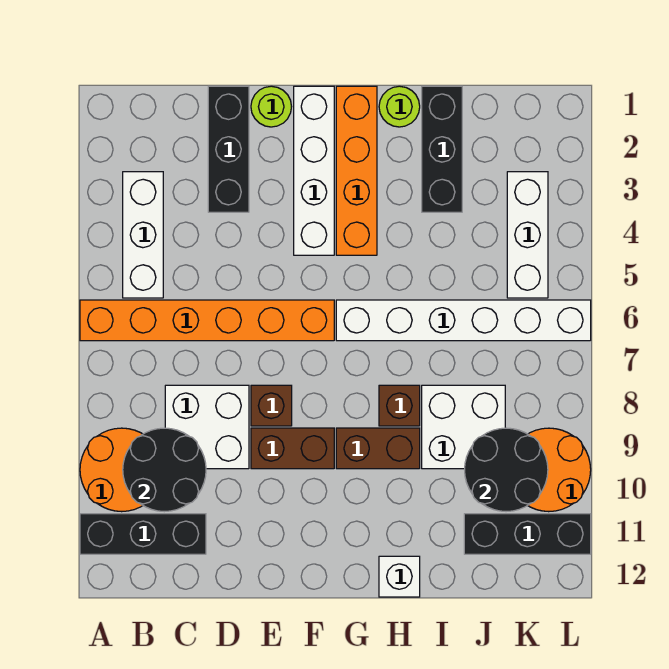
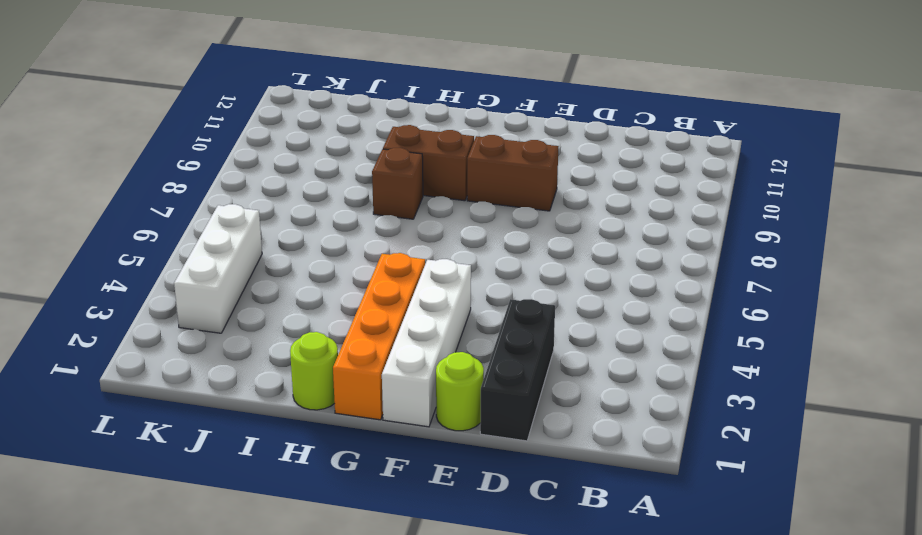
none -> orange 1x6 brick [80,300,334,341]
none -> orange 2x2 round brick [80,428,143,512]
none -> black 1x3 brick [80,514,206,554]

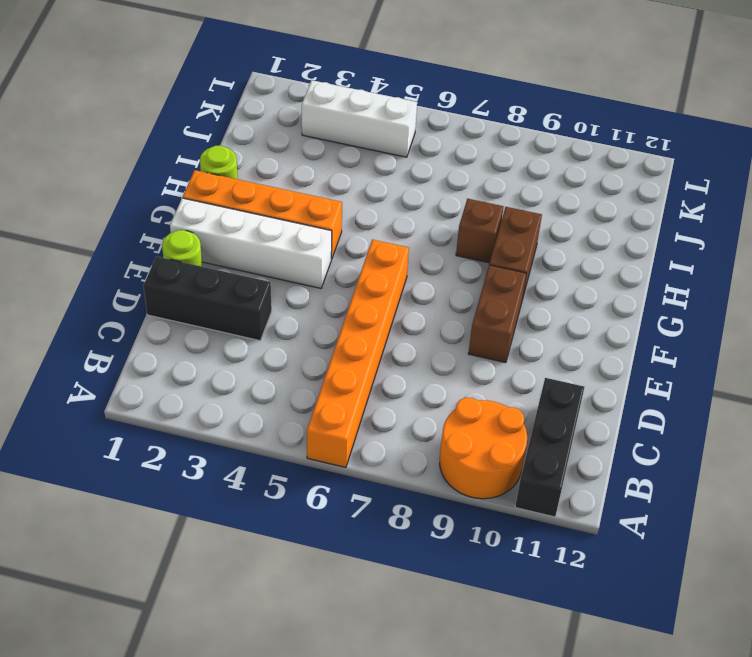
none -> white 1x3 brick [123,172,163,298]
none -> white 2x2 brick [165,385,249,469]
none -> brown 1x1 brick [251,385,292,426]

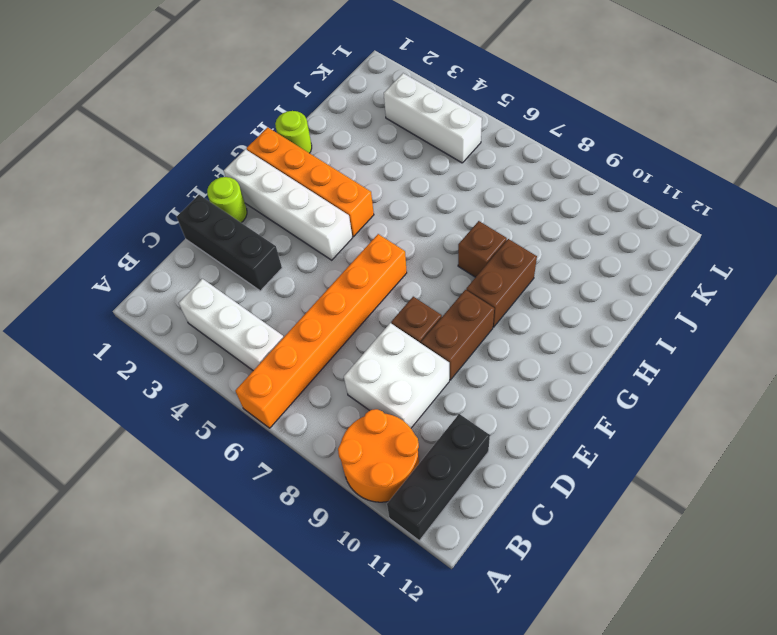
none -> white 1x6 brick [336,300,591,341]
none -> white 1x1 brick [379,556,420,597]
none -> black 1x3 brick [422,86,462,212]

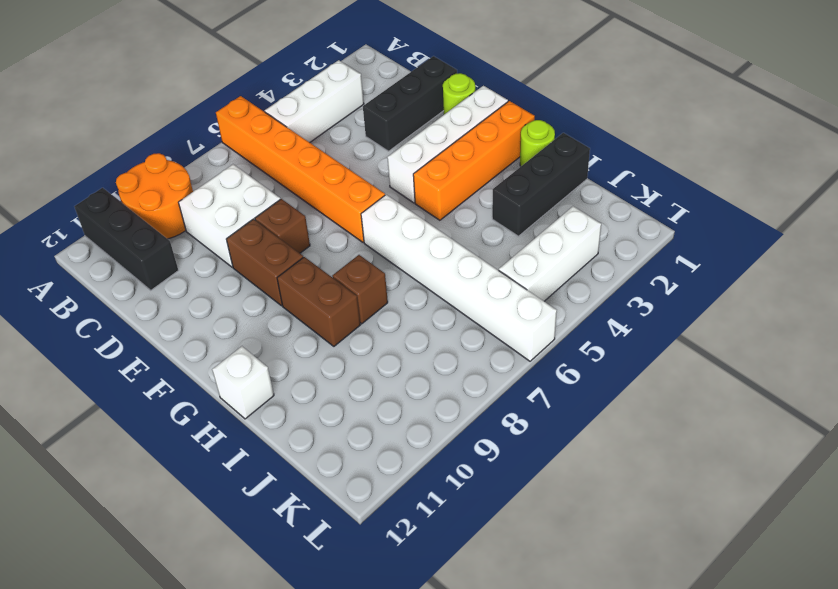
none -> white 2x2 brick [422,385,505,469]
none -> black 1x3 brick [464,514,591,554]
none -> orange 2x2 round brick [528,428,591,512]

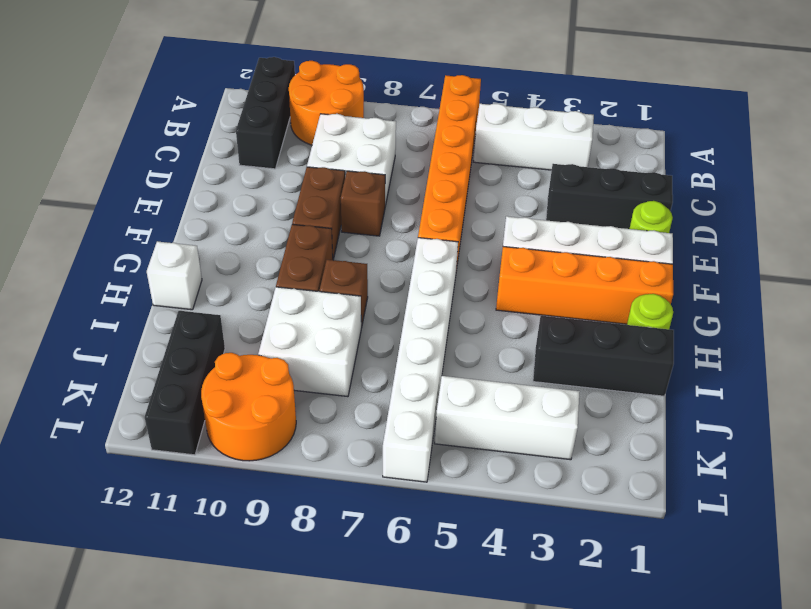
none -> black 2x2 round brick [123,428,206,512]
none -> black 2x2 round brick [465,428,548,512]

